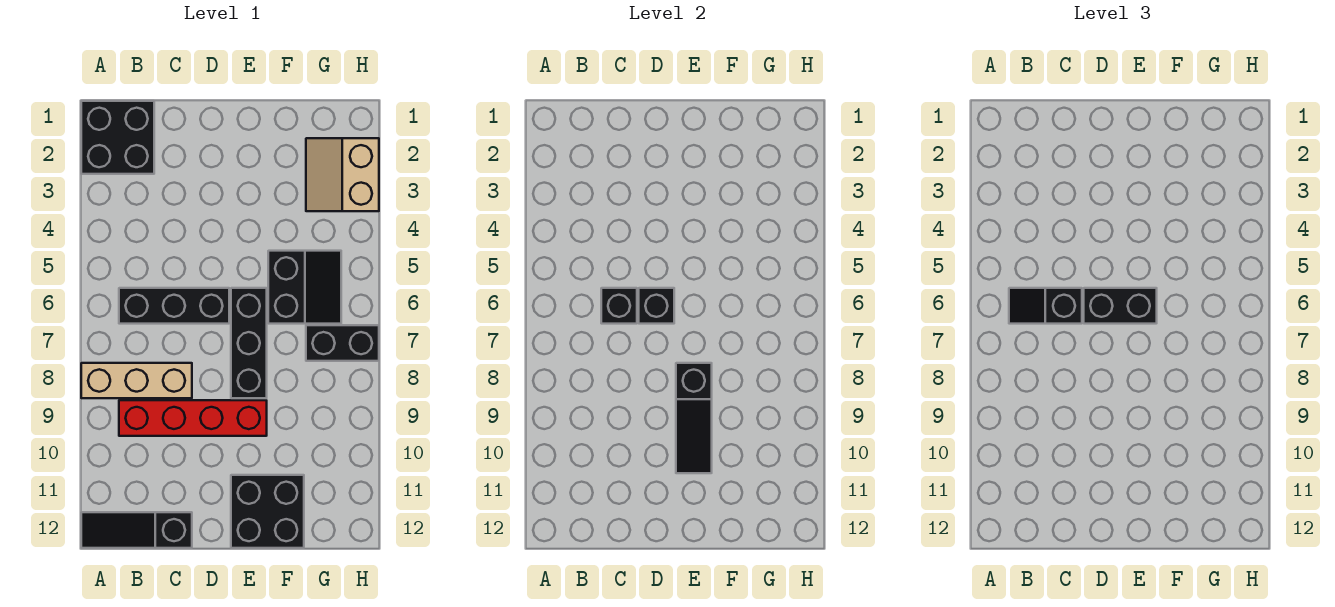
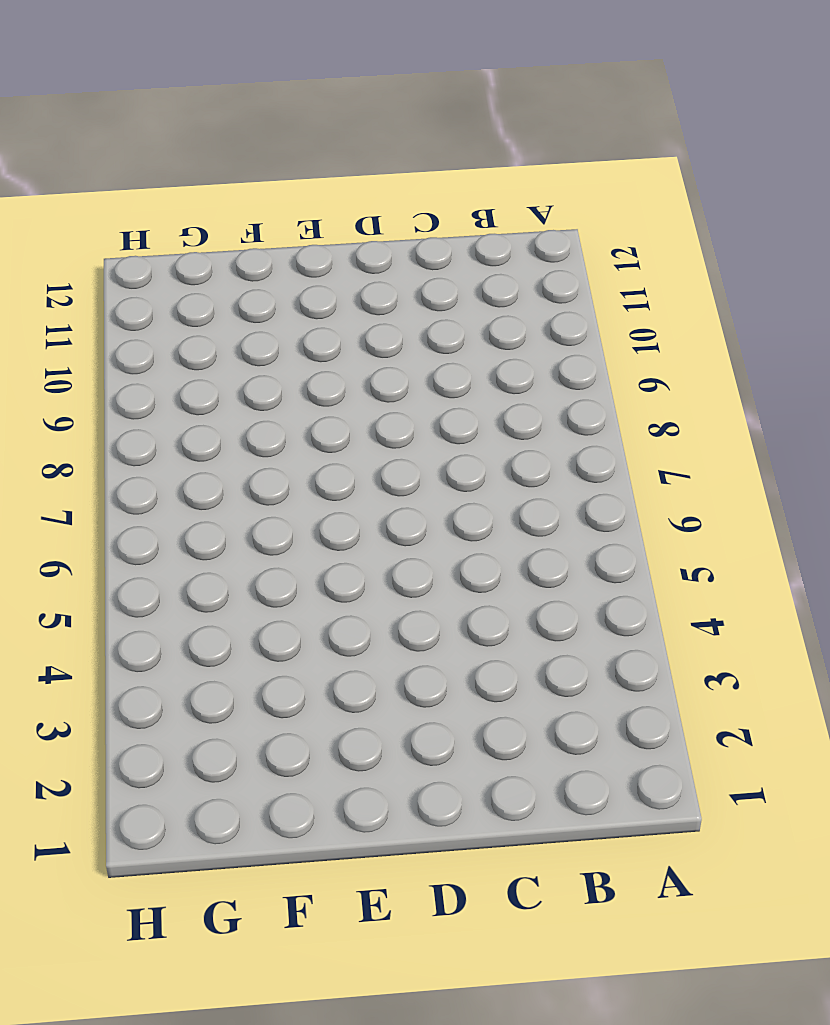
none -> black 2x2 brick [81,101,154,174]
none -> tan 1x3 brick [81,363,192,398]
none -> black 1x3 slope [81,512,192,548]

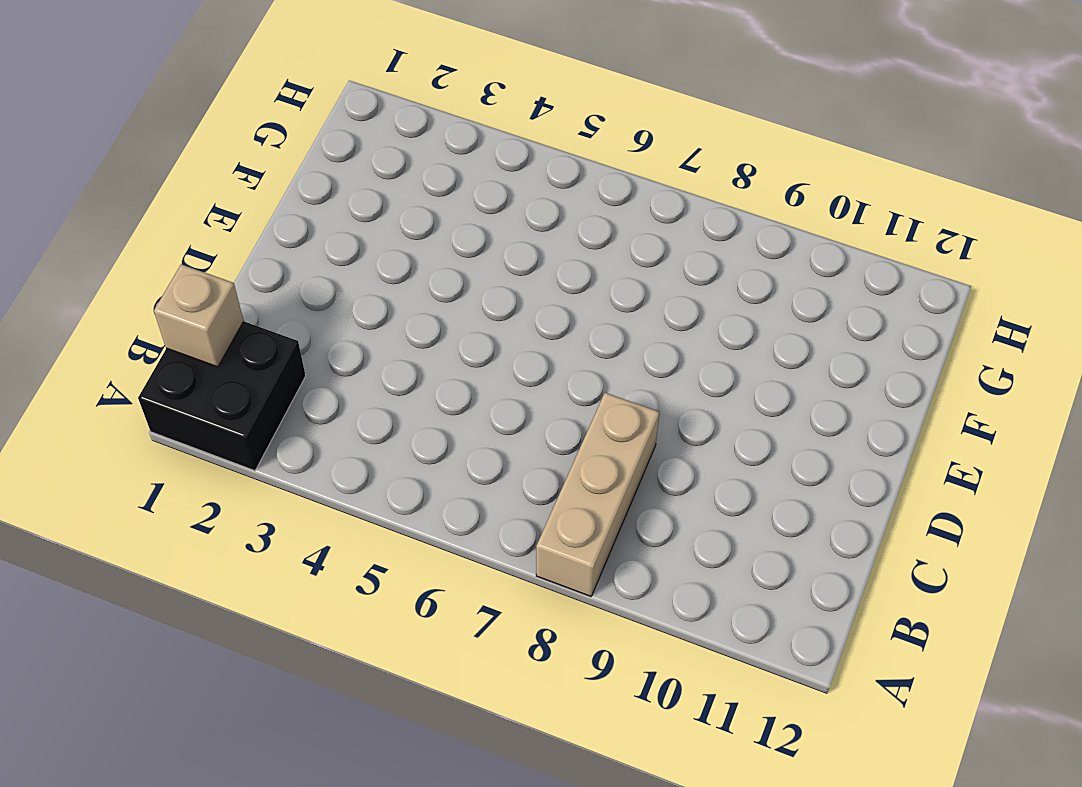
tan 1x1 brick [154,264,244,367] -> none
none -> black 1x3 slope [81,512,192,548]
none -> black 1x3 brick [119,288,229,324]
none -> red 1x4 brick [119,400,267,436]

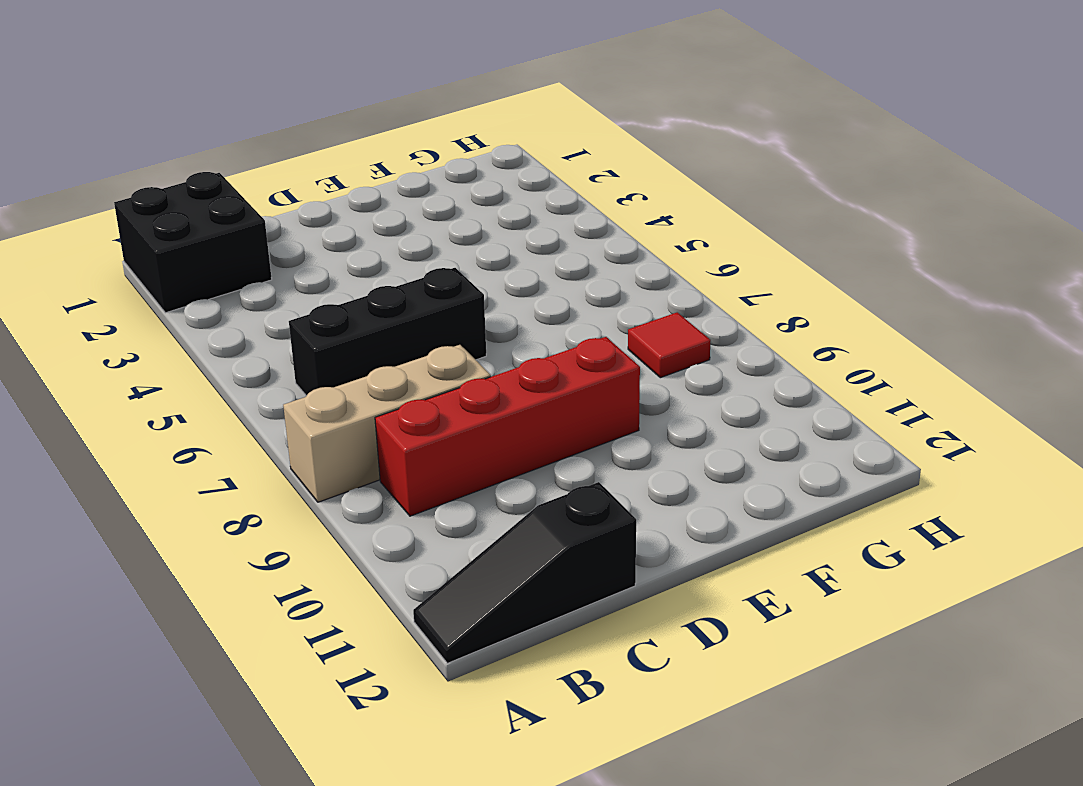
red 1x1 tile [628,312,711,378] -> none
none -> black 1x3 brick [231,288,267,398]
none -> black 2x2 brick [231,475,304,548]
none -> black 2x2 slope [268,251,341,324]

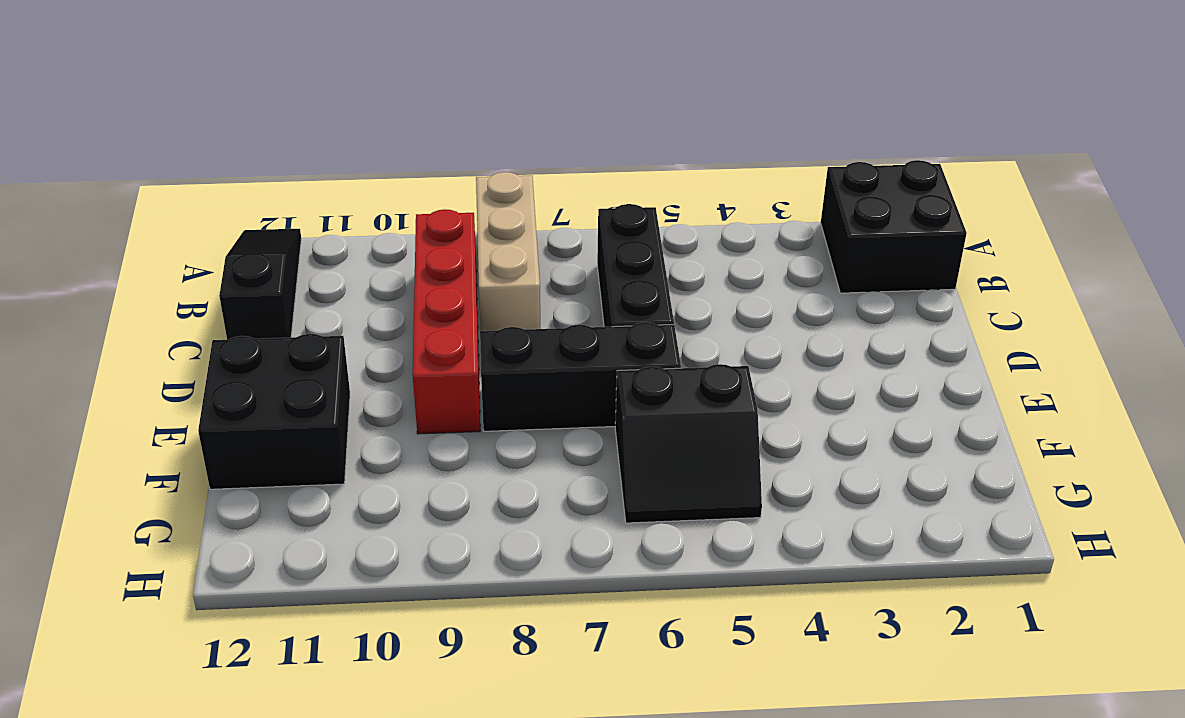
none -> tan 2x2 slope [306,138,379,211]
none -> black 1x2 brick [306,325,379,361]
none -> black 1x1 brick [601,288,637,324]

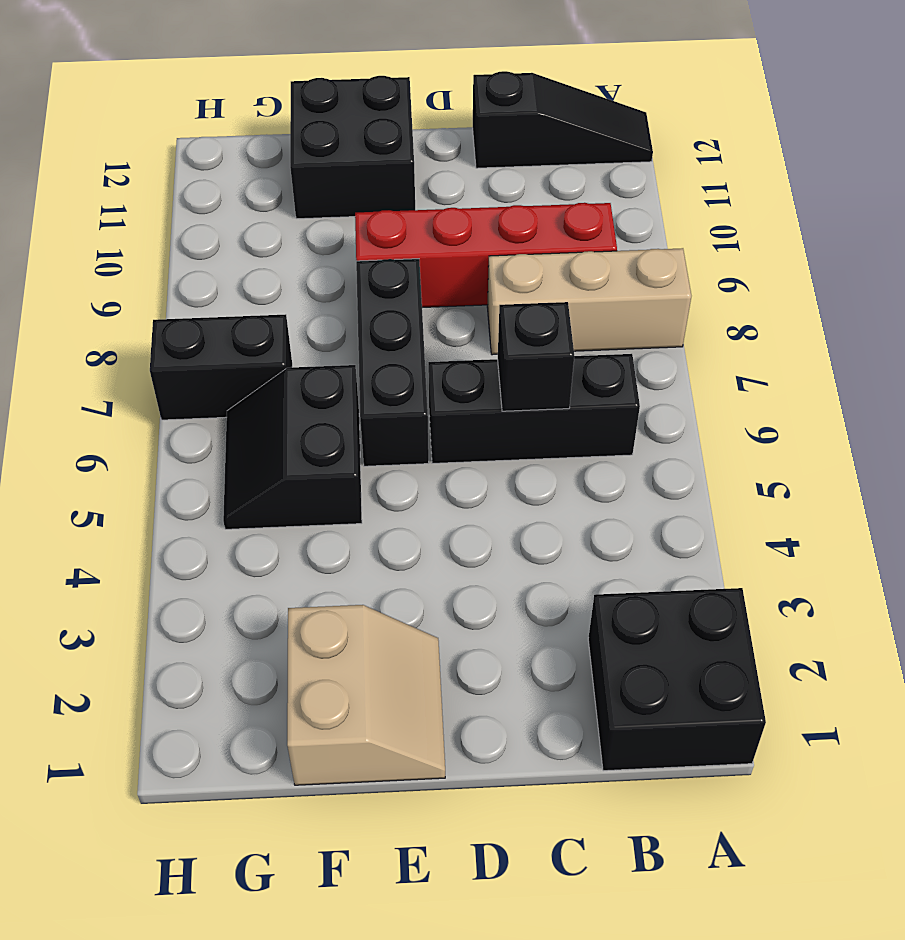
tan 2x2 slope [287,605,445,785] -> tan 2x2 slope moved to [306,138,379,211]
none -> black 1x1 brick [639,288,674,324]
none -> black 1x3 slope [676,363,712,473]
none -> black 1x2 slope [1009,288,1082,324]

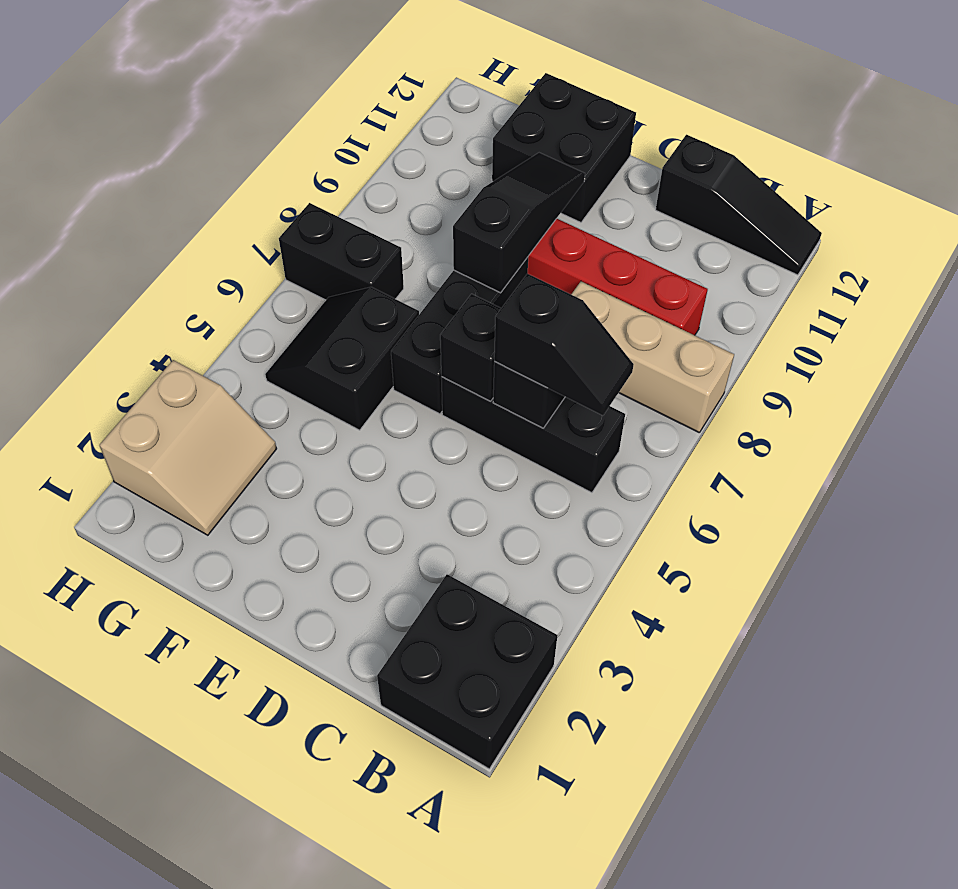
none -> black 1x2 brick [1084,288,1157,324]

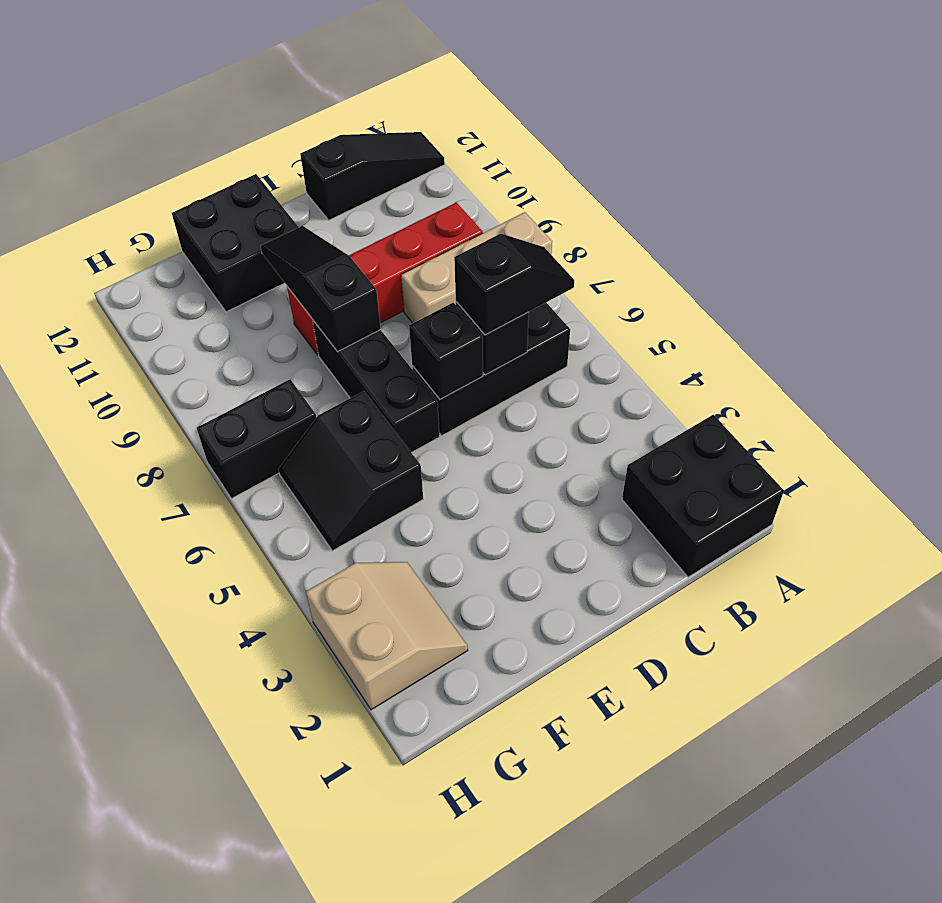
none -> black 1x2 brick [1084,288,1157,324]

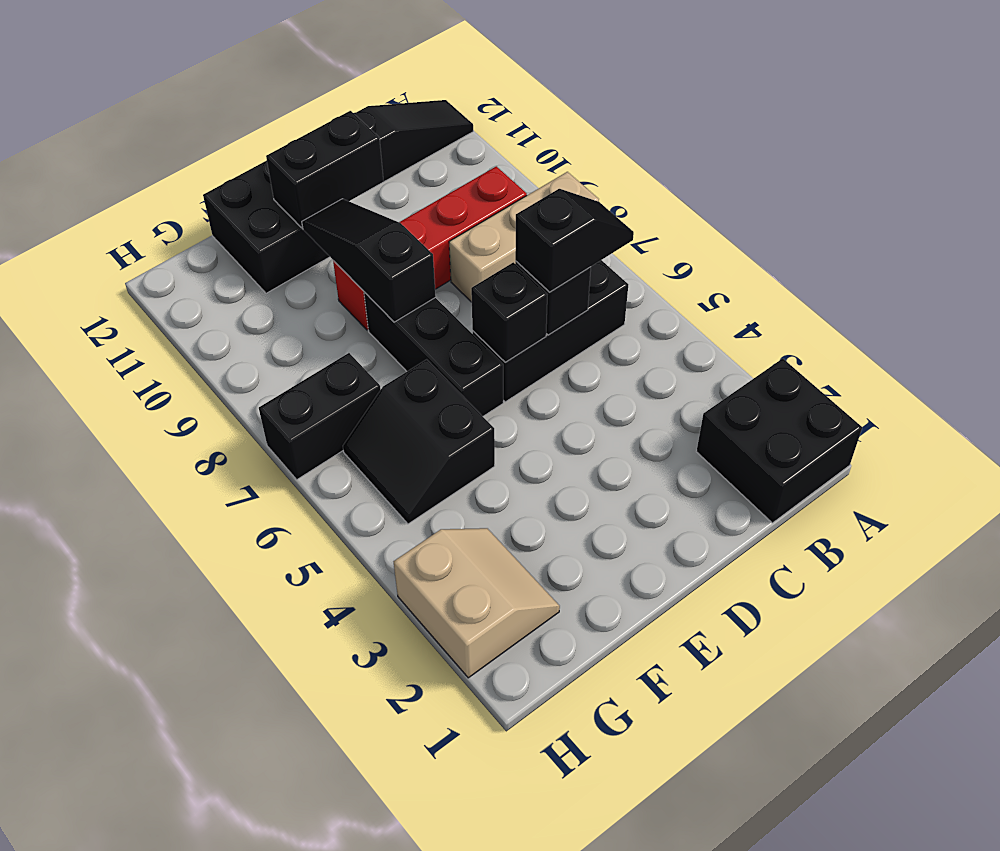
black 1x2 brick [266,111,384,228] -> black 1x2 brick moved to [1084,288,1157,324]

